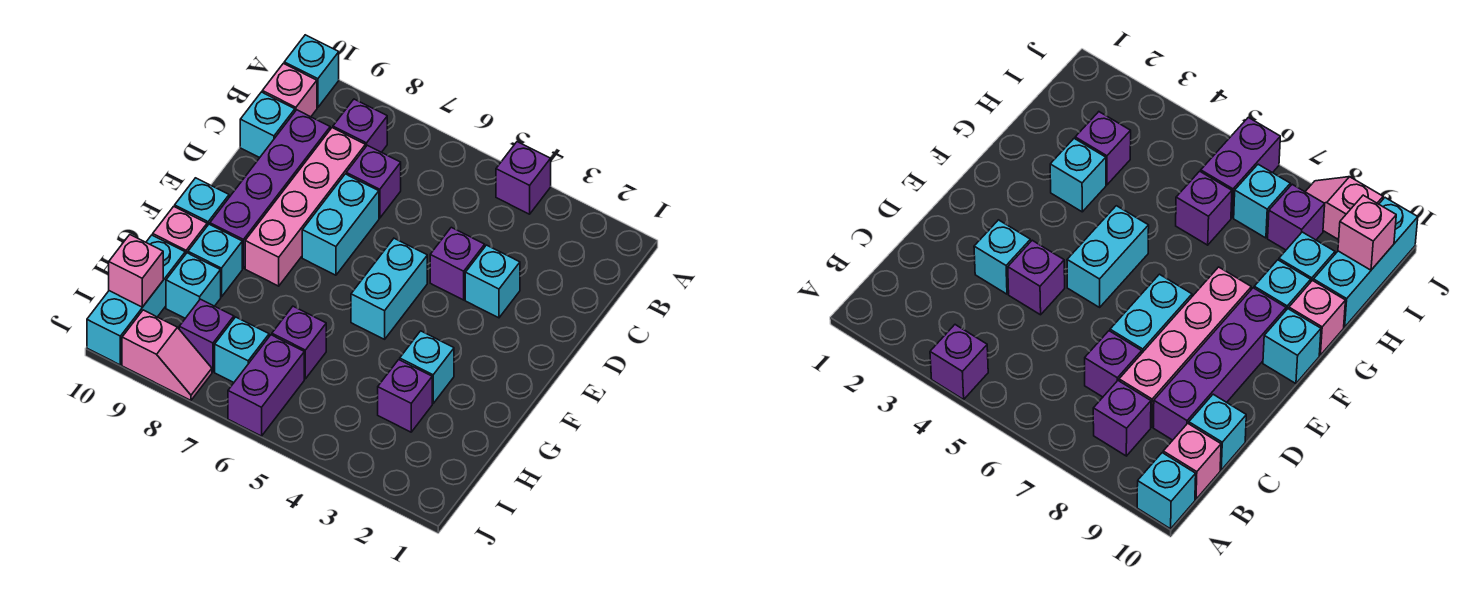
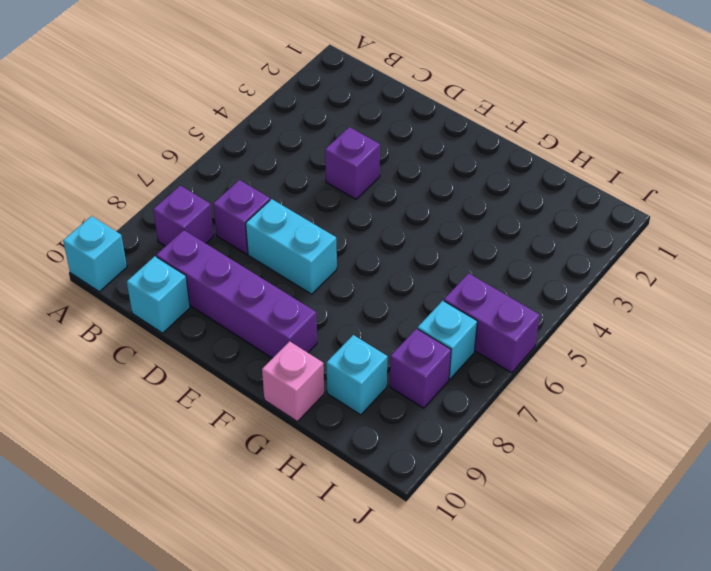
none -> purple 1x1 brick [496,142,551,214]
none -> pink 1x1 brick [262,63,317,117]
none -> pink 1x4 brick [245,128,365,286]

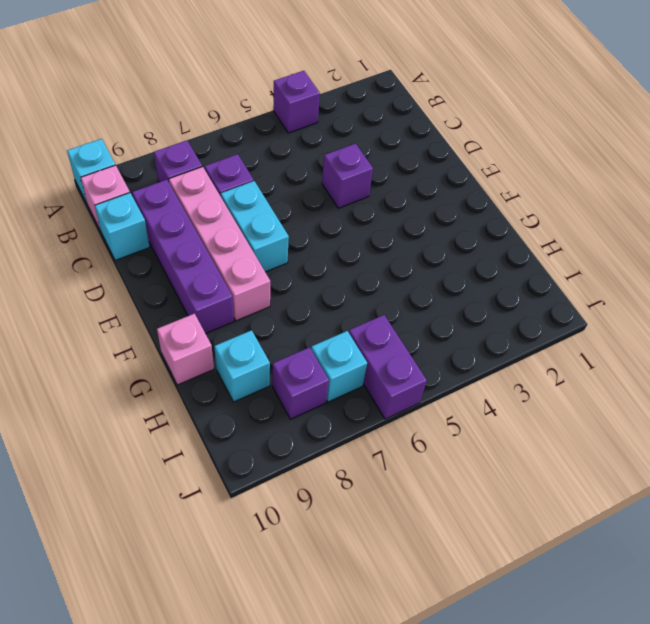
none -> cyan 1x1 brick [465,245,520,318]
none -> cyan 1x2 brick [351,238,427,339]
none -> cyan 1x1 brick [175,178,229,226]

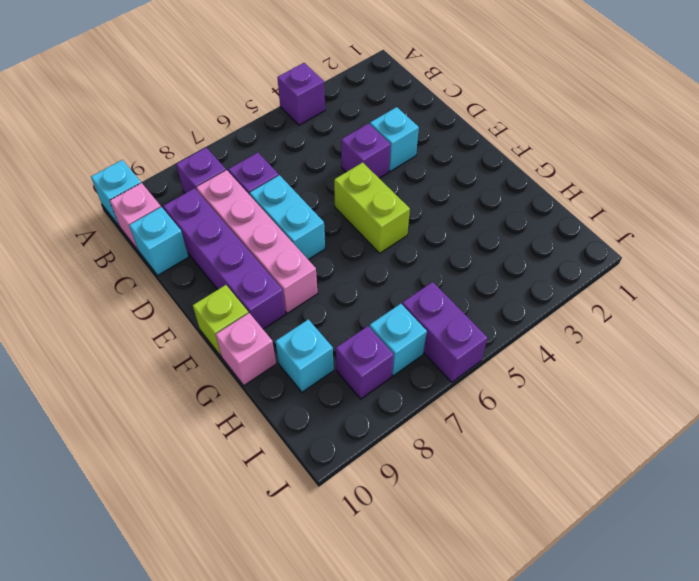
lime 1x2 brick [334,162,410,253] -> cyan 1x2 brick [351,238,427,339]
lime 1x1 brick [193,285,248,356] -> cyan 1x1 brick [175,178,229,226]
none -> cyan 1x1 brick [400,331,454,403]
none -> cyan 1x1 brick [188,224,242,297]
none -> purple 1x1 brick [378,360,432,432]

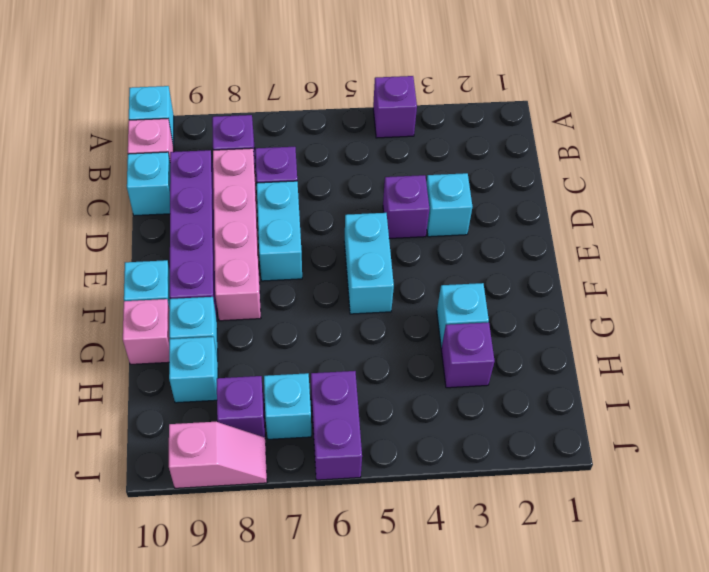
none -> purple 1x1 brick [272,306,326,379]
none -> cyan 1x3 brick [87,235,185,365]
none -> pink 1x1 brick [109,235,163,307]

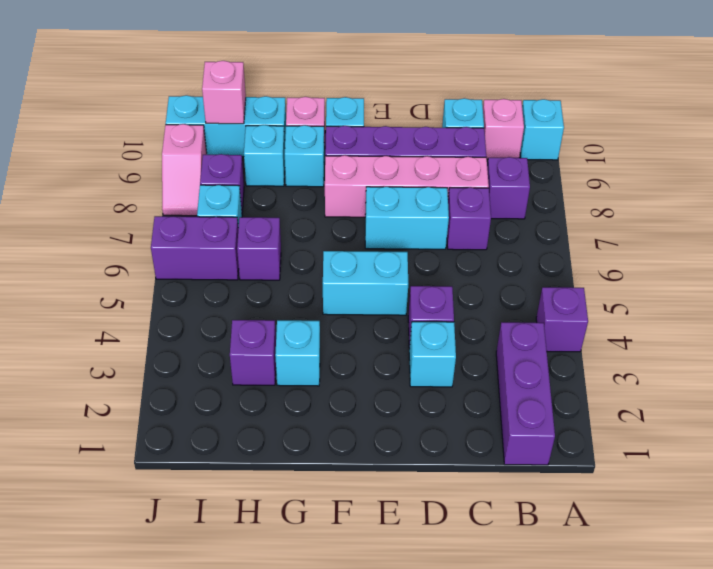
purple 1x3 brick [496,322,555,465] -> none

